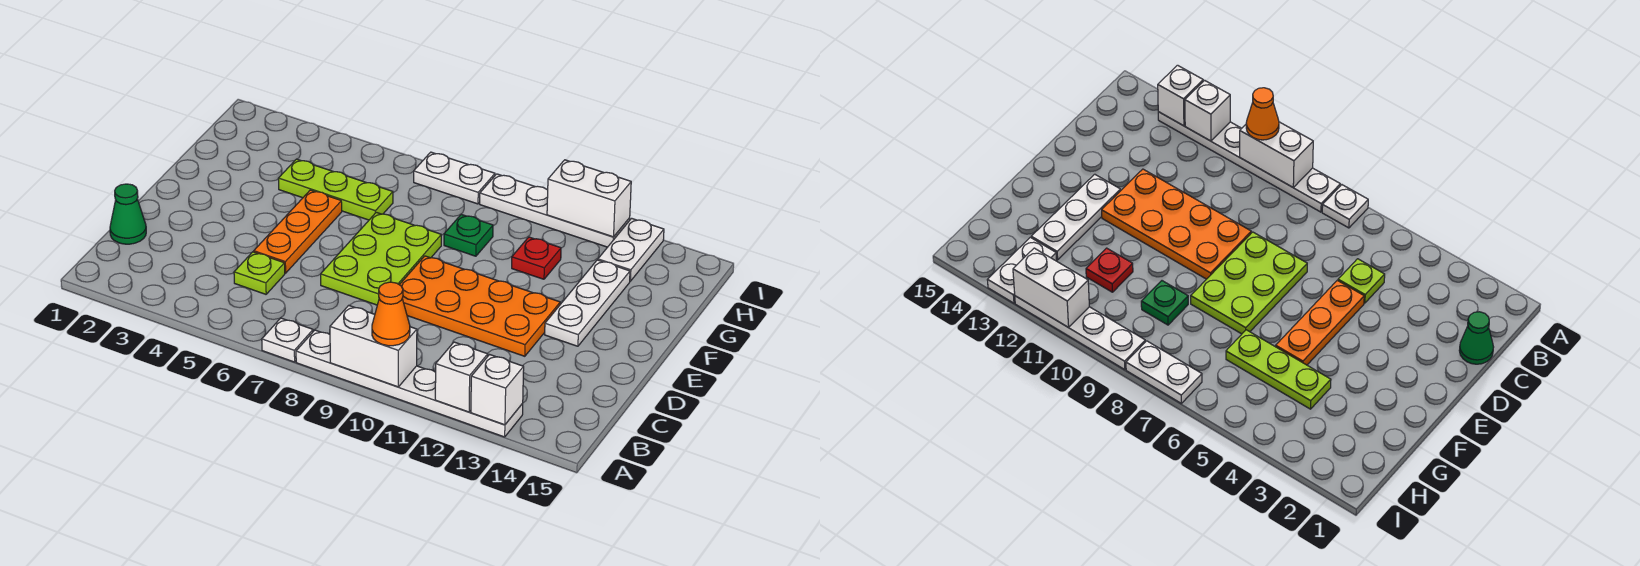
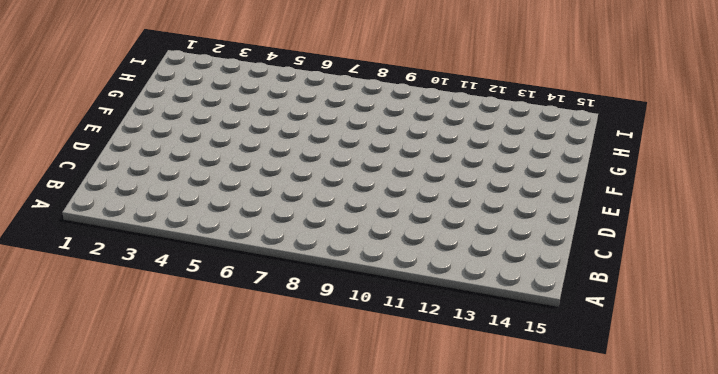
none -> white 1x1 plate [262,318,313,362]
none -> white 1x6 plate [296,330,523,437]
none -> green 1x1 cone [110,184,146,244]

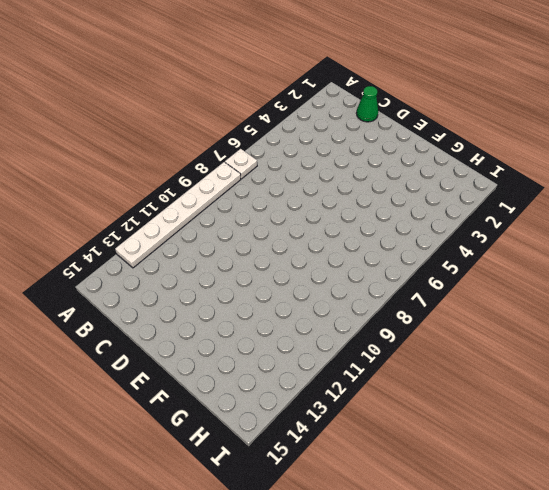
none -> lime 1x1 plate [234,252,285,294]
none -> orange 1x3 plate [254,190,342,273]
none -> lime 2x3 plate [321,212,441,305]

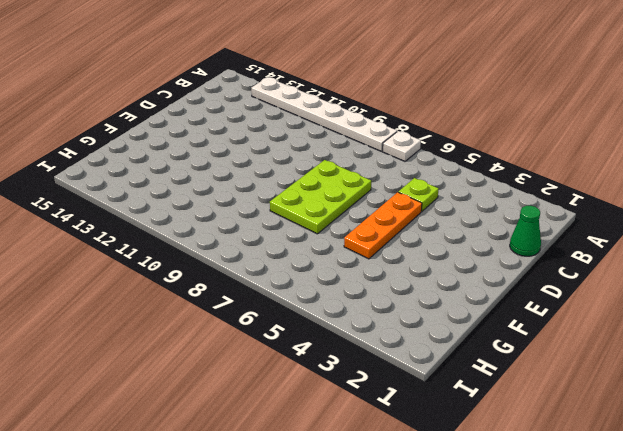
none -> orange 2x4 plate [400,256,560,356]
none -> white 1x3 plate [545,260,630,346]
none -> lime 1x3 plate [278,159,393,220]

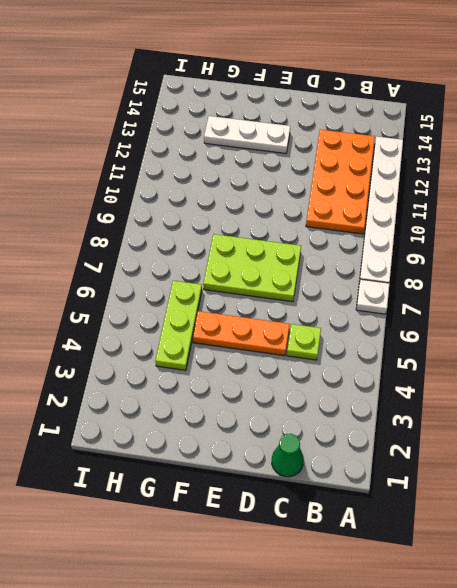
orange 2x4 plate [306,130,375,234] -> orange 2x4 plate moved to [400,256,560,356]
none -> green 1x1 plate [444,214,493,256]
none -> red 1x1 plate [512,237,561,279]
none -> white 1x2 plate [598,218,664,281]

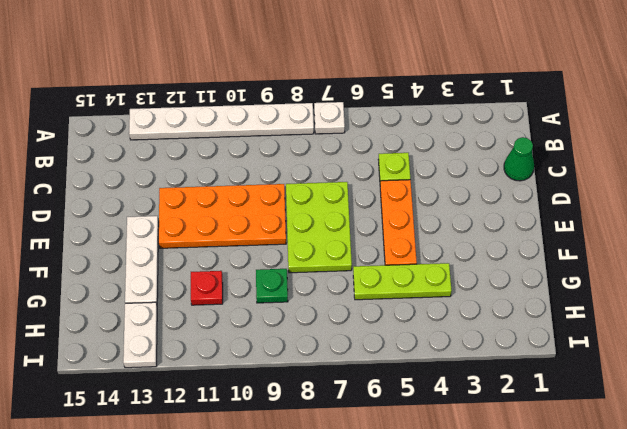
none -> white 1x2 plate [414,152,495,204]
none -> white 1x4 plate [480,174,630,247]
none -> white 1x2 brick [330,305,417,387]

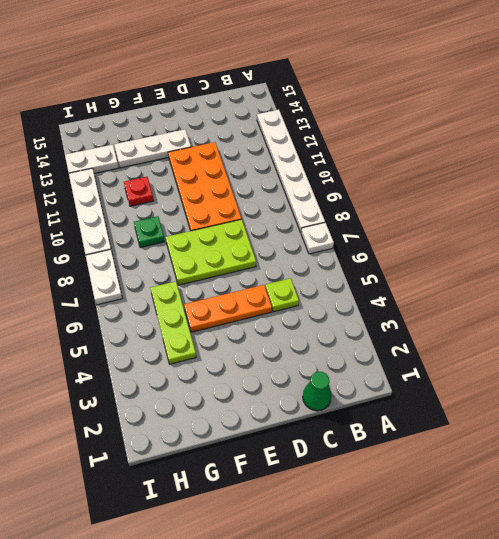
none -> white 1x2 brick [330,305,417,387]
none -> white 1x1 brick [435,342,488,412]
none -> white 1x1 brick [471,355,524,425]

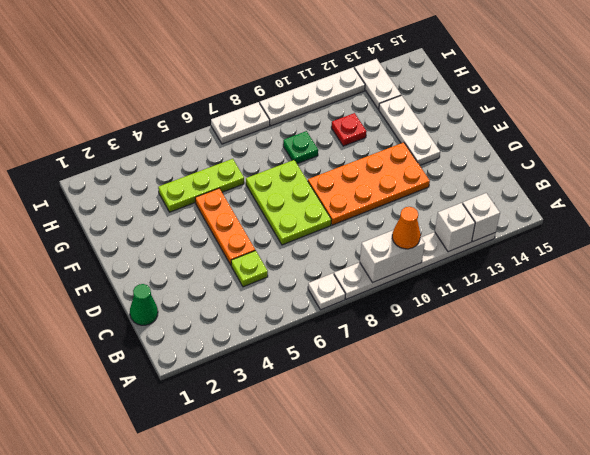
none -> white 1x2 brick [547,160,631,237]

